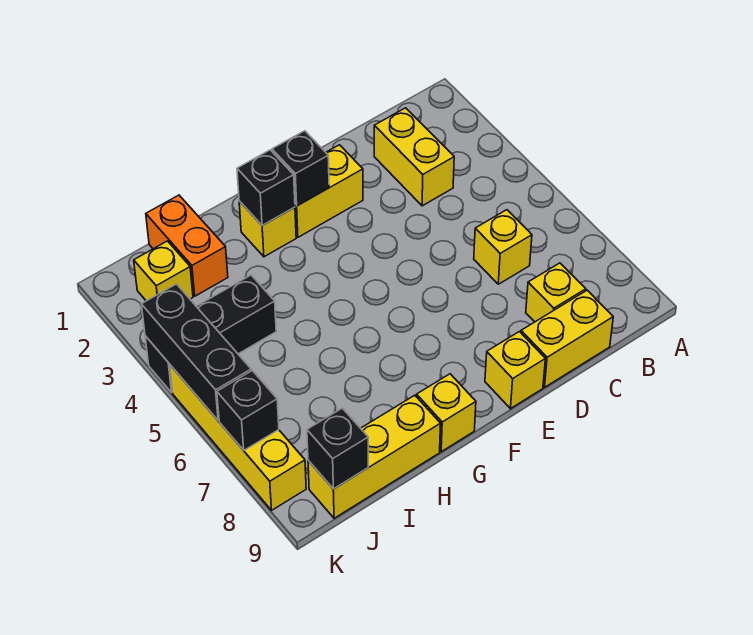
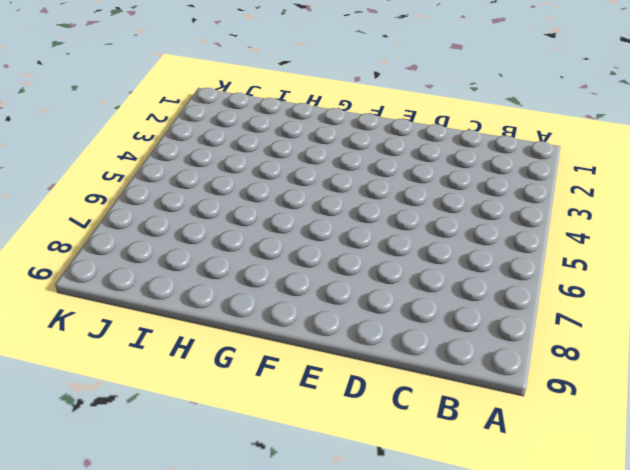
none -> yellow 1x2 brick [374,108,454,206]
none -> yellow 1x1 brick [474,210,532,284]
none -> yellow 1x1 brick [526,263,586,322]

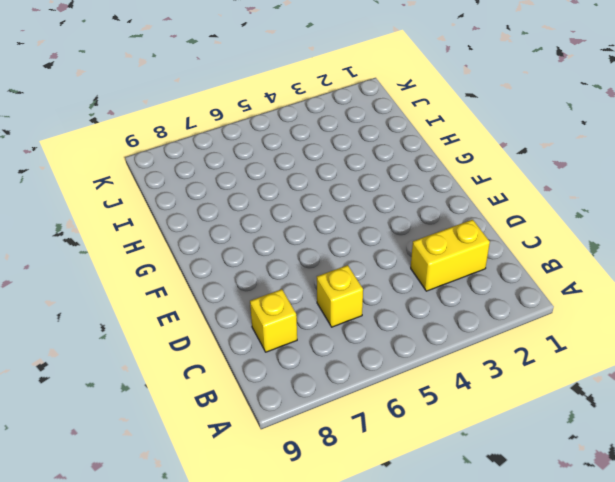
none -> yellow 1x2 brick [521,290,613,387]
none -> yellow 1x2 brick [295,145,363,237]
none -> yellow 1x1 brick [485,332,545,409]

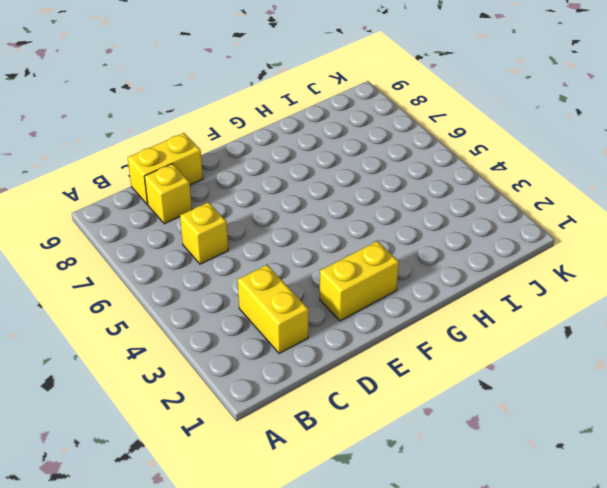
none -> yellow 1x1 brick [485,332,545,409]
none -> yellow 1x1 brick [239,201,296,257]
none -> yellow 1x1 brick [417,374,476,452]

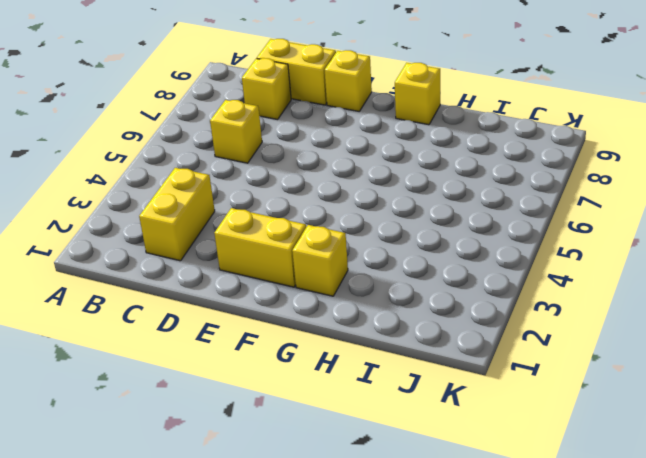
none -> yellow 1x3 brick [308,395,441,518]
none -> orange 1x2 brick [146,195,228,296]
none -> black 1x3 brick [145,275,276,392]

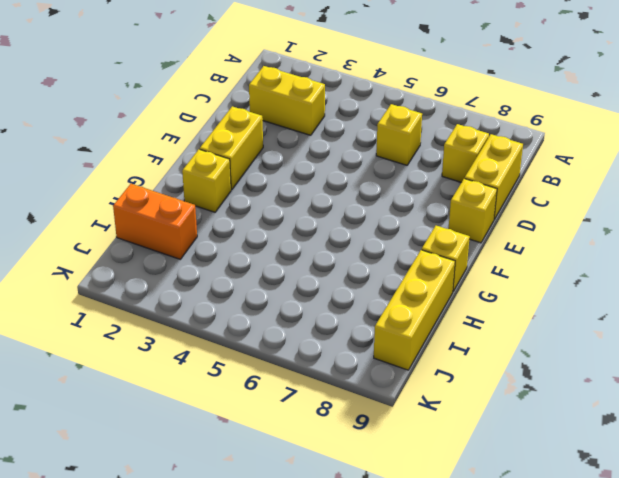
none -> black 1x3 brick [145,275,276,392]
none -> yellow 1x1 brick [134,241,193,301]
none -> yellow 1x4 brick [170,365,306,510]

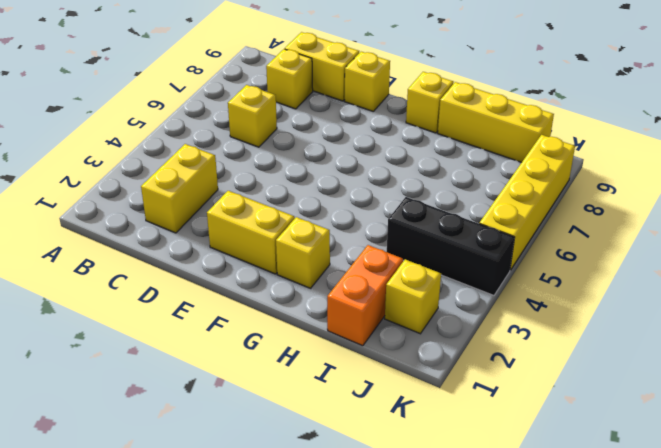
none -> black 1x1 brick [272,131,329,206]
none -> black 1x1 brick [237,150,295,225]
none -> black 1x1 brick [307,408,368,489]

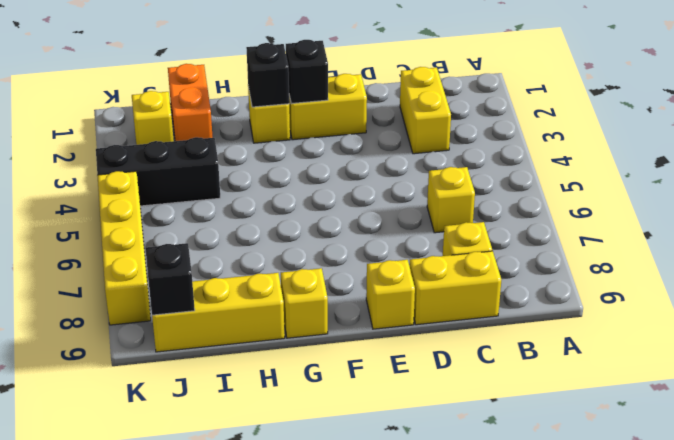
none -> black 1x3 brick [141,284,251,421]
none -> black 1x1 brick [217,371,279,450]

